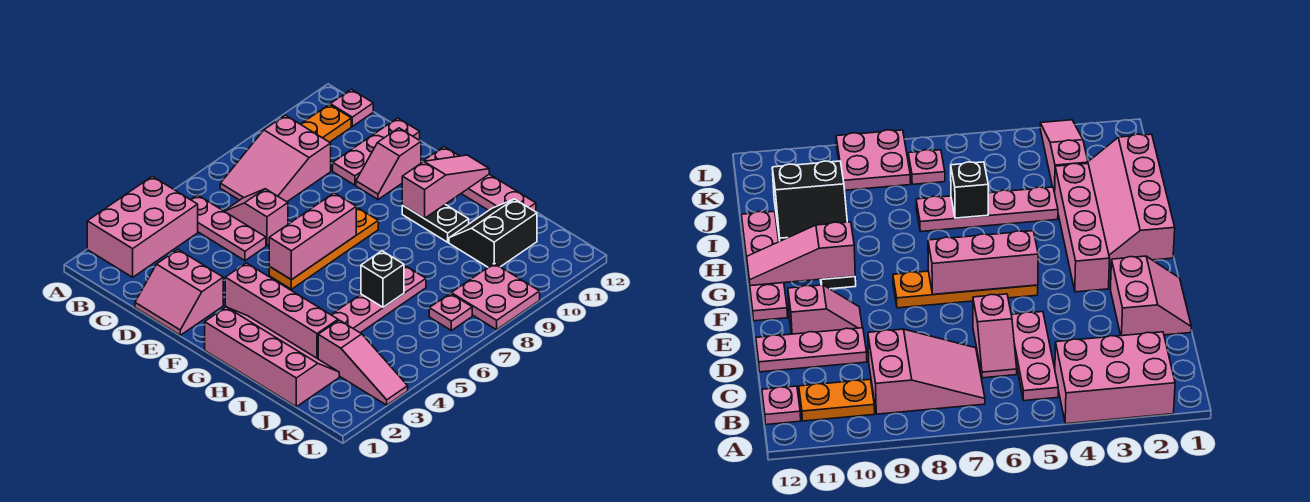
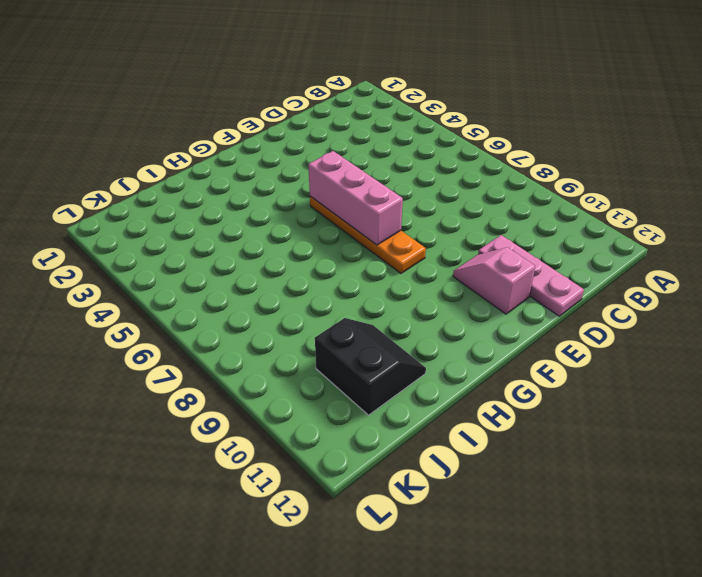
none -> pink 2x3 brick [87,176,198,277]
none -> pink 1x3 plate [191,195,266,261]
none -> pink 2x3 slope [220,115,331,202]

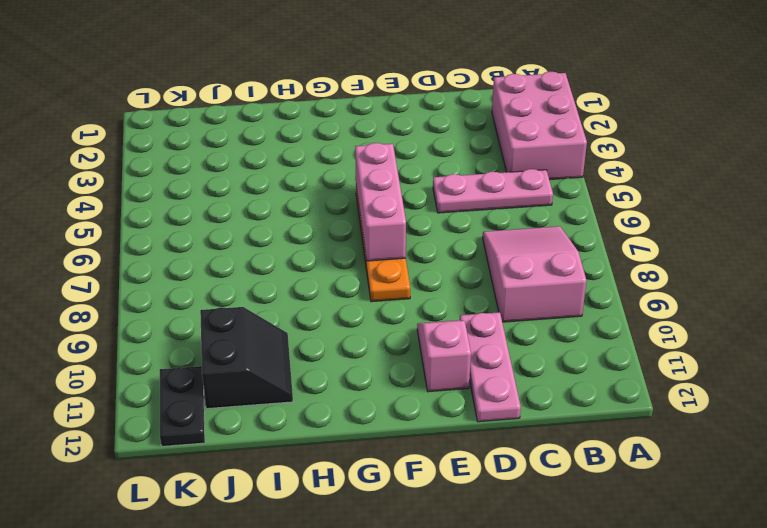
black 1x2 plate [160,366,205,446] -> black 1x2 plate turned to [402,204,469,242]
none -> orange 1x2 plate [301,104,351,142]
none -> pink 1x1 plate [330,89,373,126]
none -> pink 1x2 slope [225,189,288,245]

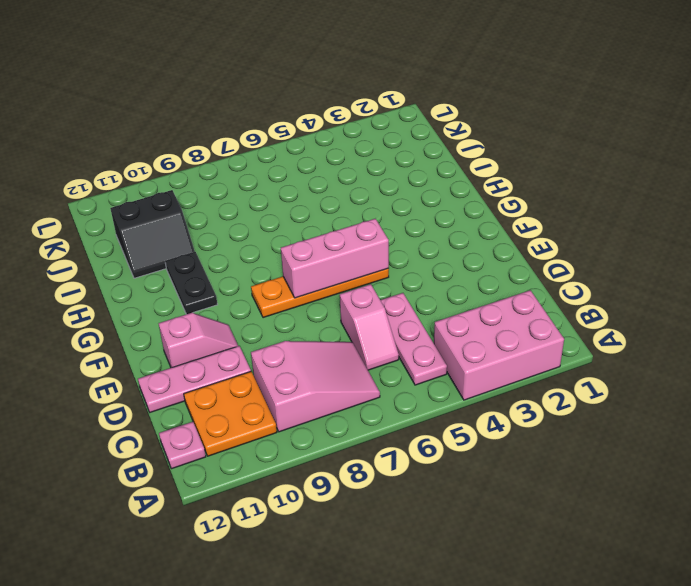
orange 2x2 plate [184,372,277,456] -> orange 1x2 plate [301,104,351,142]
none -> pink 2x2 slope [135,250,223,335]
none -> pink 1x4 brick [225,263,338,359]
none -> pink 1x4 plate [424,147,536,212]

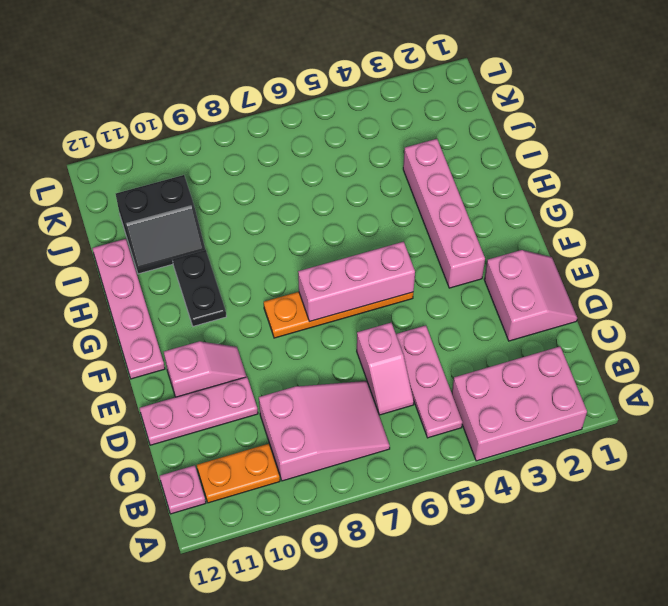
none -> pink 2x4 slope [205,307,339,407]
none -> pink 1x4 plate [332,265,426,333]
none -> pink 1x3 slope [318,320,408,405]

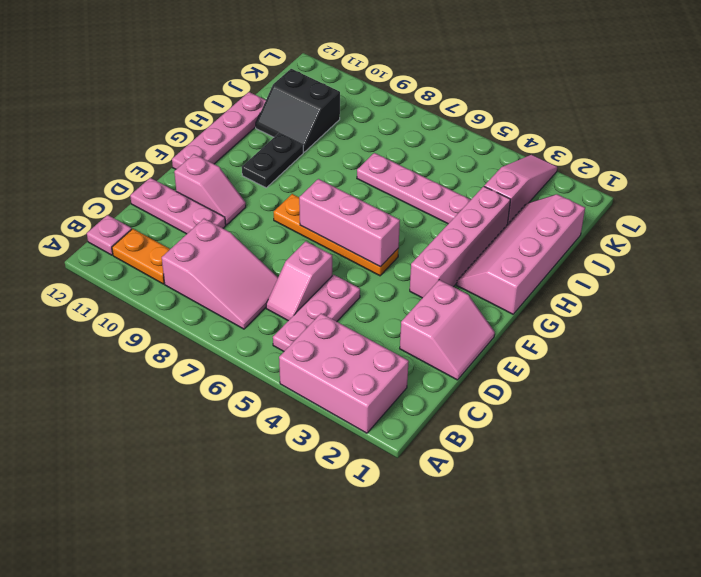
none -> pink 1x1 plate [429,293,472,330]
none -> pink 2x2 plate [451,263,540,330]
none -> pink 1x3 slope [402,155,489,218]

